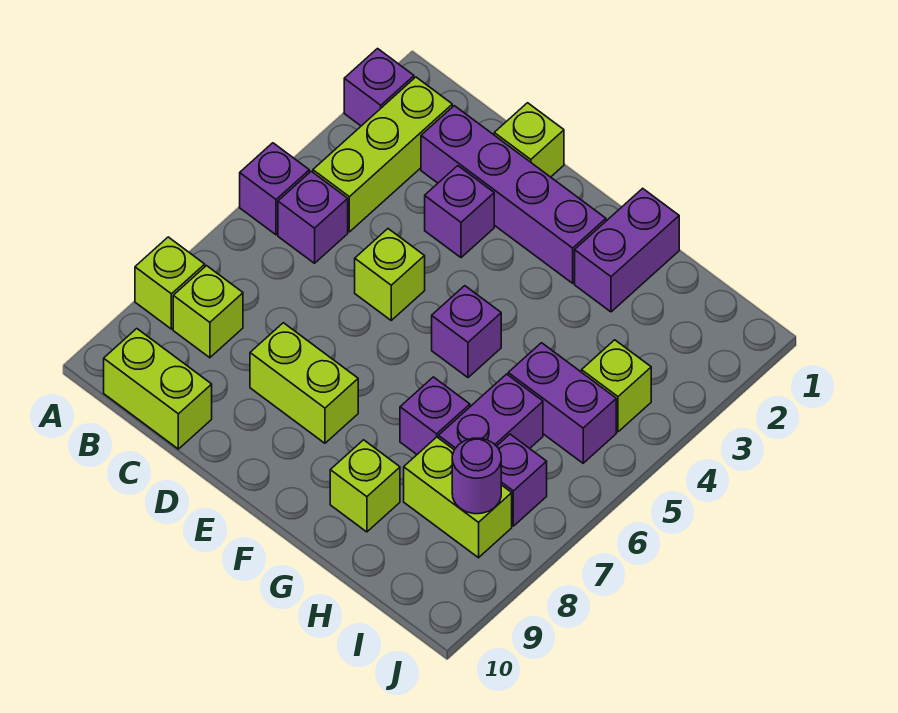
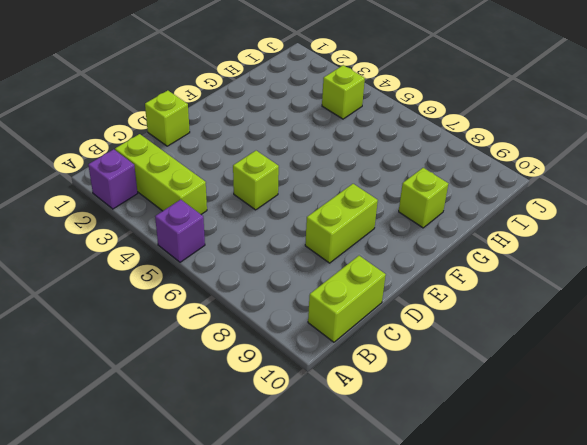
none -> lime 1x1 brick [135,237,205,329]
none -> purple 1x1 brick [278,171,348,263]
none -> lime 1x1 brick [173,266,243,358]

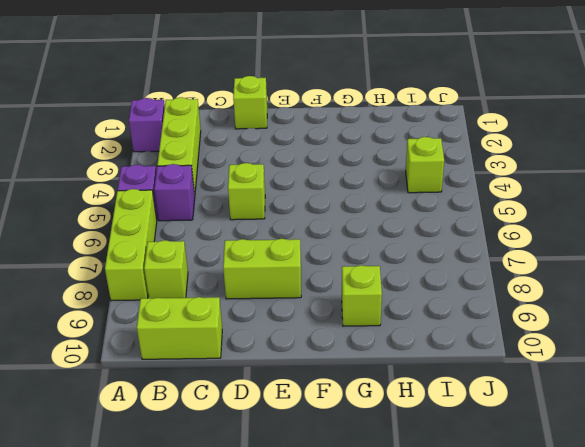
lime 1x3 brick [105,189,157,301] -> lime 1x1 brick [135,237,205,329]
none -> purple 1x4 brick [421,106,606,283]
none -> purple 1x1 brick [425,166,494,258]
none -> purple 1x1 brick [432,286,501,378]

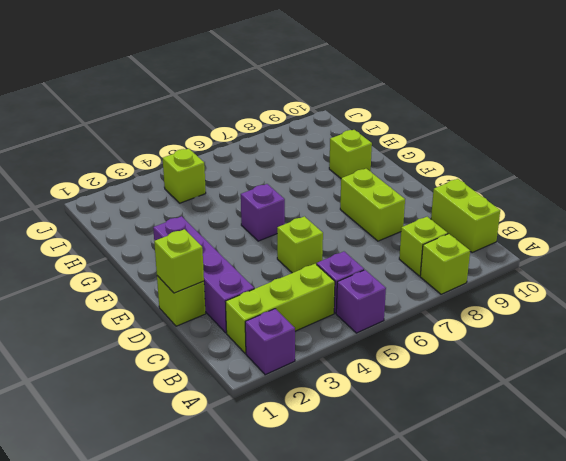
lime 1x1 brick [154,229,204,293] -> none
none -> purple 1x1 brick [425,166,494,258]
none -> purple 1x2 brick [575,188,679,312]
none -> purple 1x1 brick [400,377,470,454]

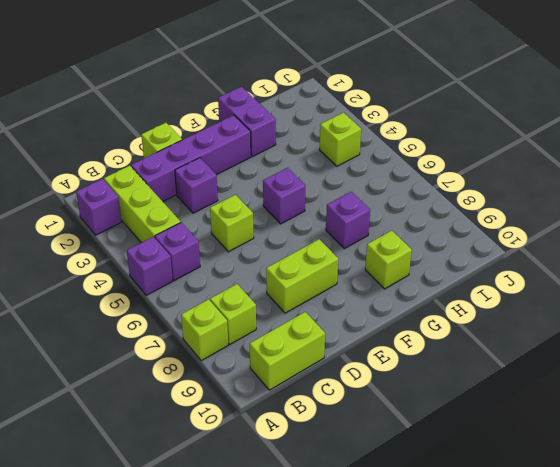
none -> purple 1x2 brick [508,343,616,463]
none -> purple 1x2 brick [438,374,543,450]
none -> lime 1x2 brick [404,437,512,558]

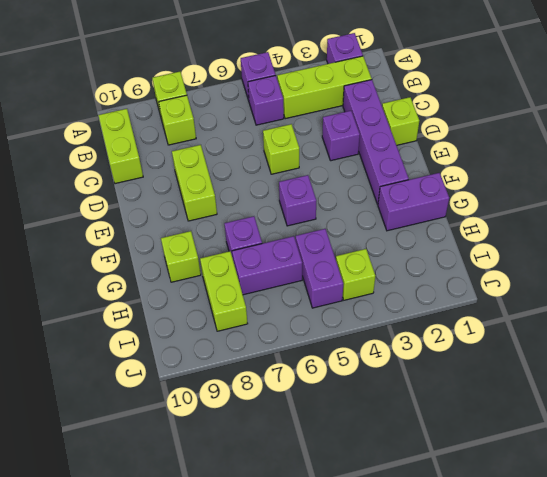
none -> purple 1x1 brick [497,434,547,526]
none -> purple 1x1 round brick [452,438,501,514]

